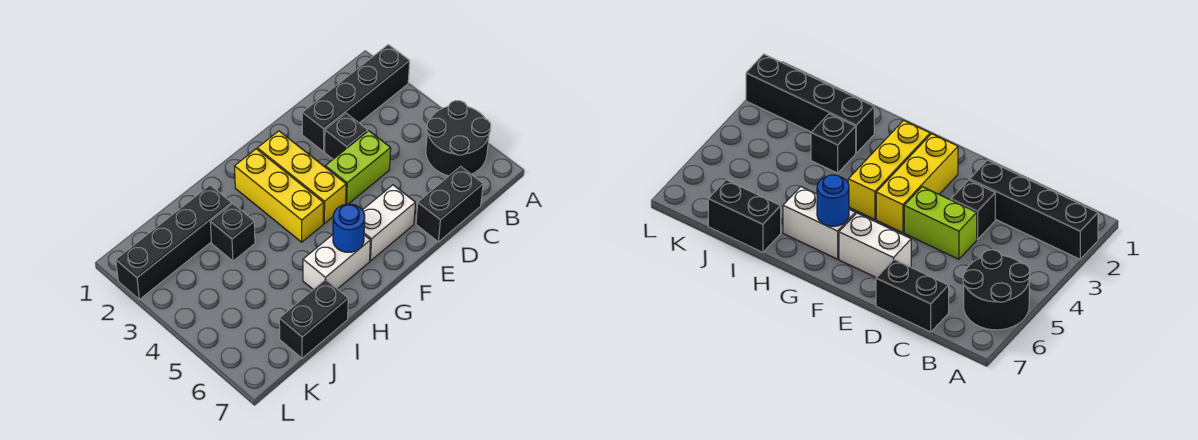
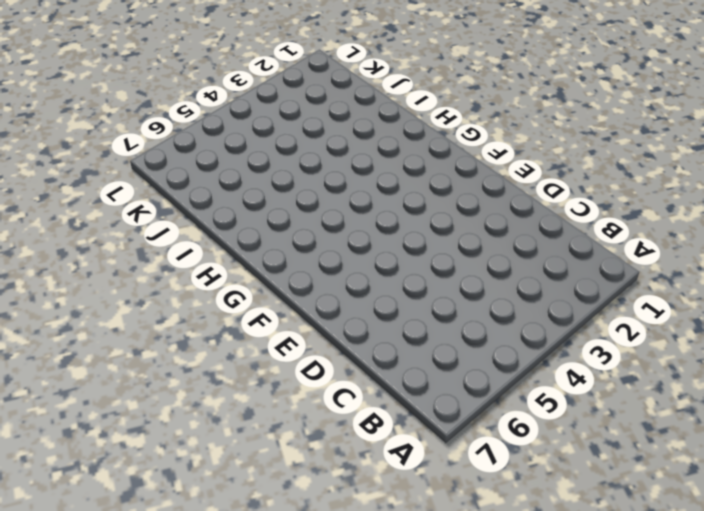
none -> black 1x4 brick [302,45,410,152]
none -> black 2x2 round brick [426,101,491,176]
none -> black 1x2 brick [416,166,483,242]

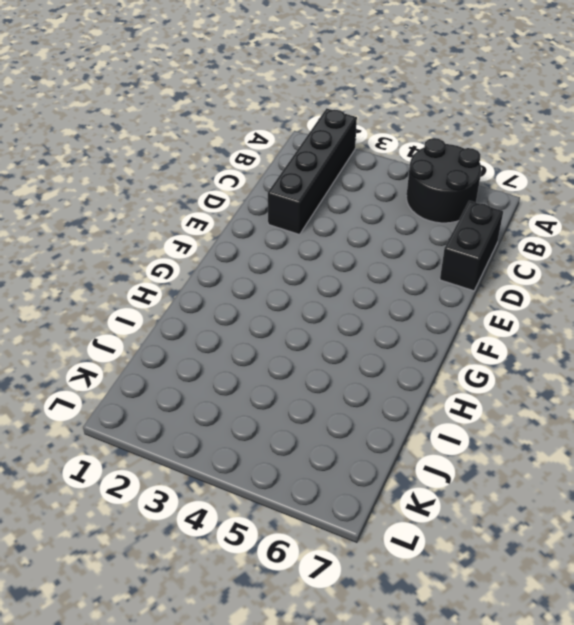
none -> black 1x1 brick [325,113,368,159]
none -> lime 1x2 brick [325,131,391,204]
none -> white 1x2 brick [363,185,415,261]

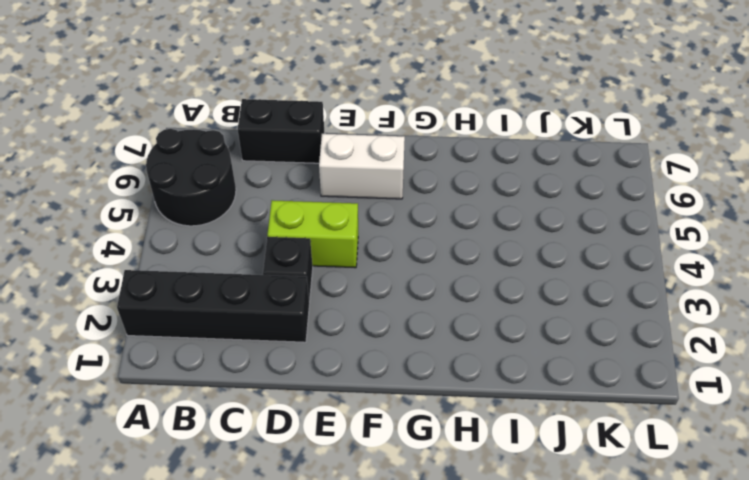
none -> yellow 1x3 brick [257,131,346,223]
none -> yellow 1x3 brick [234,149,324,242]
none -> white 1x2 brick [303,235,370,290]

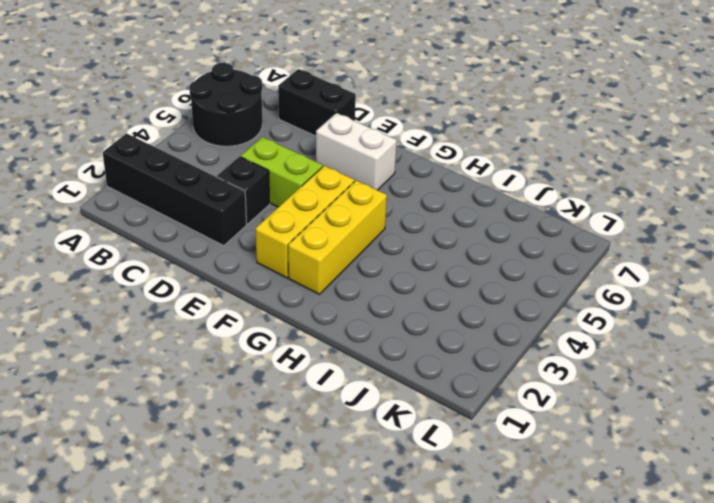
none -> white 1x2 brick [303,235,370,290]
none -> black 1x4 brick [116,185,232,300]
none -> black 1x1 brick [210,204,255,261]

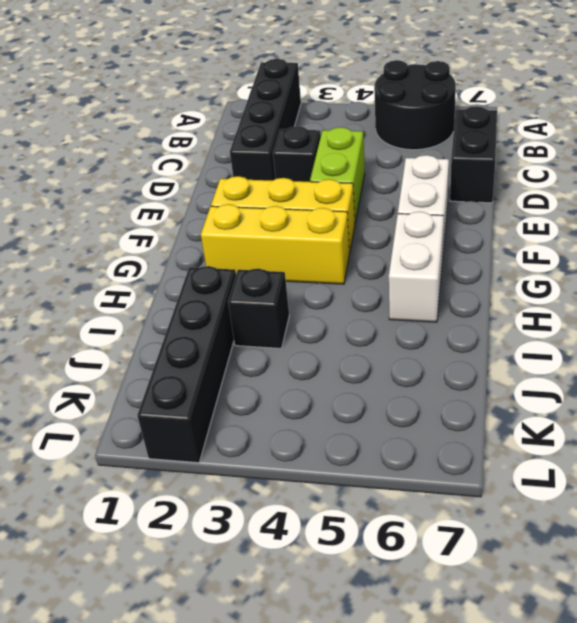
none -> black 1x2 brick [279,279,348,358]
none -> blue 1x1 round brick [333,204,365,252]

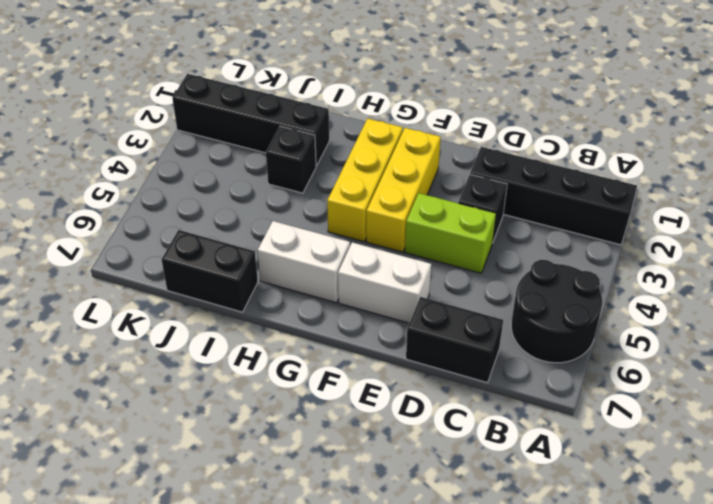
none -> blue 1x1 round brick [333,204,365,252]

